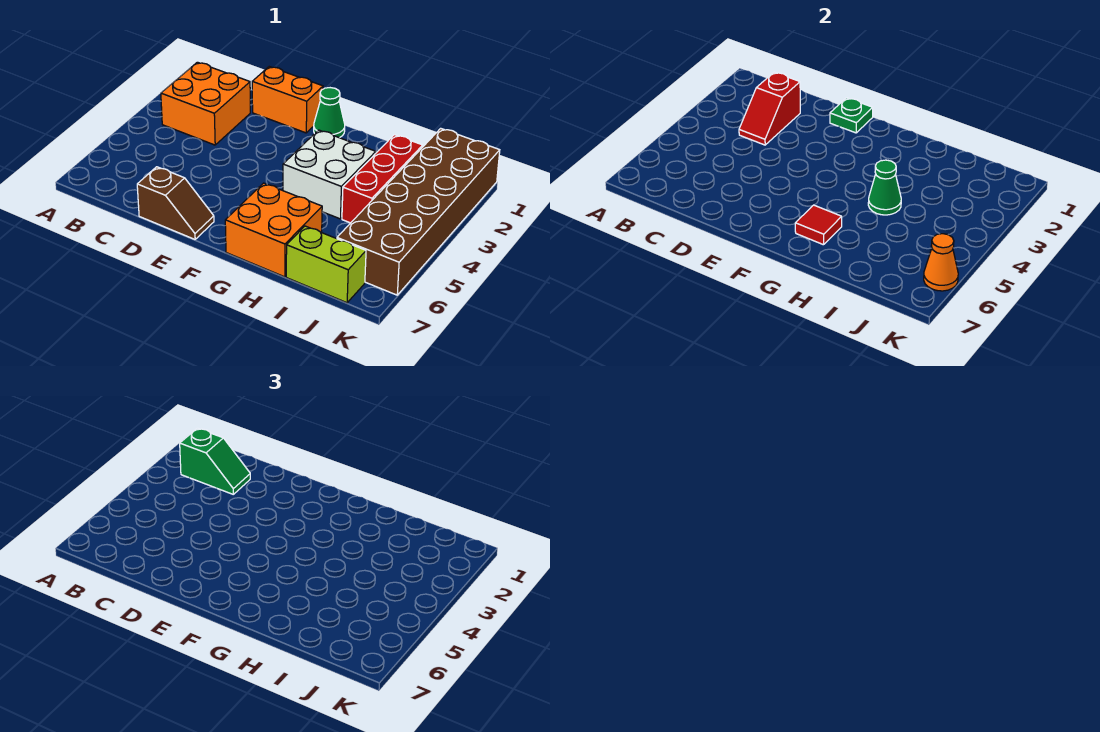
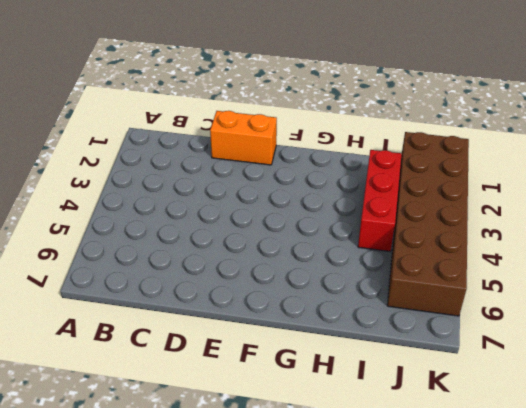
none -> orange 2x2 brick [161,62,250,145]
none -> brown 1x2 slope [137,167,214,239]
none -> green 1x1 cone [314,88,345,138]

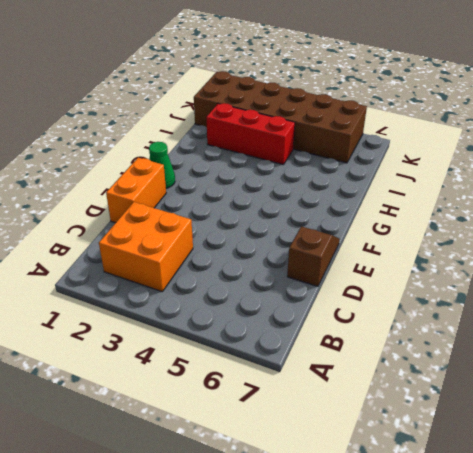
none -> white 2x2 brick [283,130,376,219]
none -> orange 2x2 brick [225,183,322,277]
none -> lime 1x2 brick [286,226,366,303]

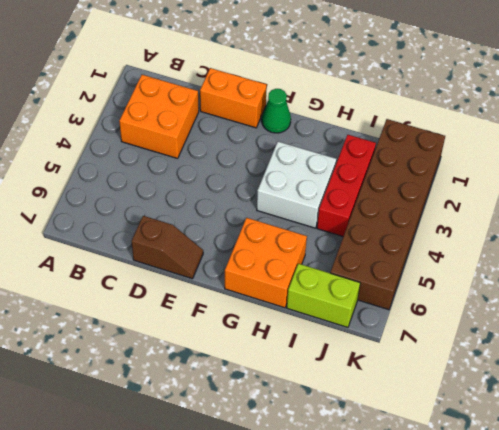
none -> red 1x2 slope [739,72,800,145]
none -> green 1x1 plate [830,98,873,133]
none -> red 1x1 tile [795,205,842,245]

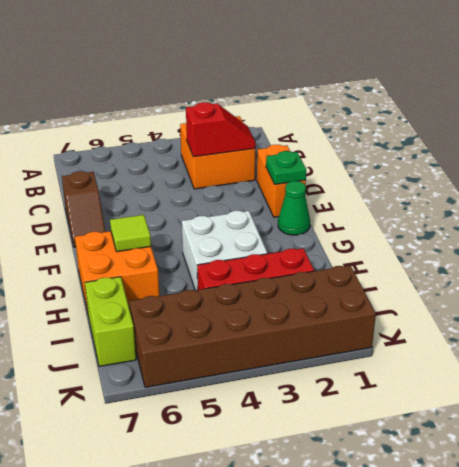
red 1x2 slope [186,102,256,157] -> red 1x2 slope turned to [739,72,800,145]
lime 1x1 tile [110,215,151,252] -> red 1x1 tile [795,205,842,245]
none -> green 1x1 cone [868,160,901,215]
none -> orange 1x1 cone [924,234,958,291]
none -> green 1x2 slope [180,428,250,494]

